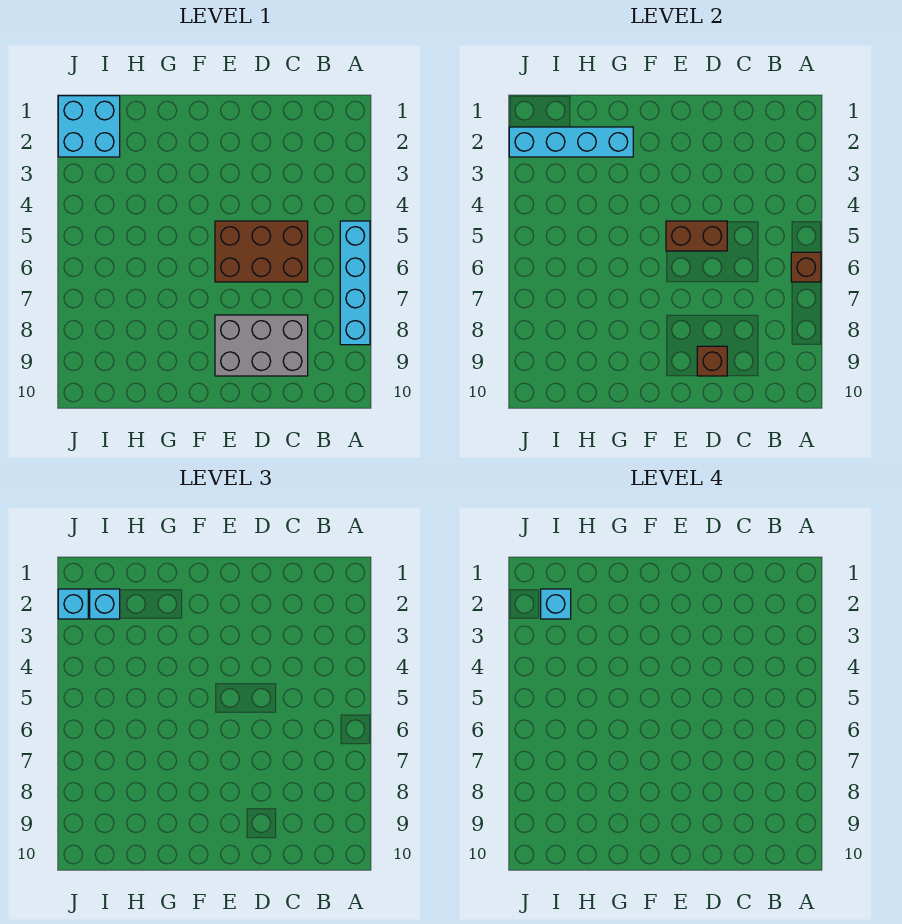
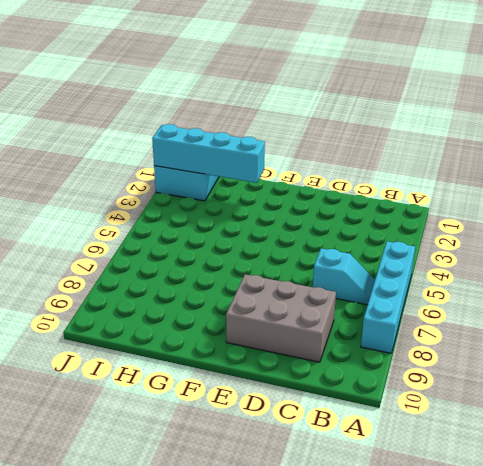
cyan 1x2 slope [313,248,375,305] -> brown 2x3 brick [215,221,308,282]
none -> brown 1x1 brick [791,252,821,282]
none -> brown 1x2 brick [666,221,727,251]

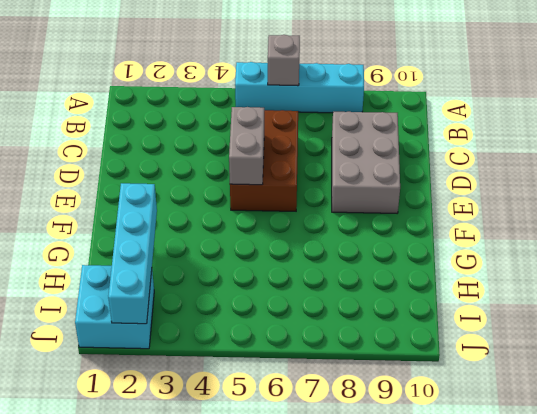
grey 1x1 brick [268,35,300,86] -> brown 1x1 brick [791,252,821,282]
grey 1x2 brick [229,107,264,185] -> brown 1x2 brick [666,221,727,251]
none -> brown 1x1 brick [697,346,727,376]
none -> cyan 1x1 brick [90,589,120,619]

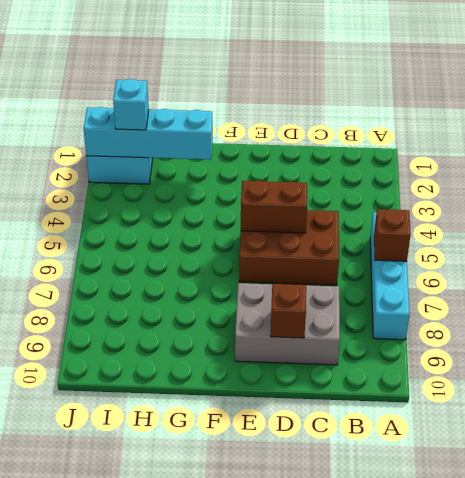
none -> cyan 1x1 brick [58,589,88,619]
none -> cyan 1x1 brick [541,589,571,619]

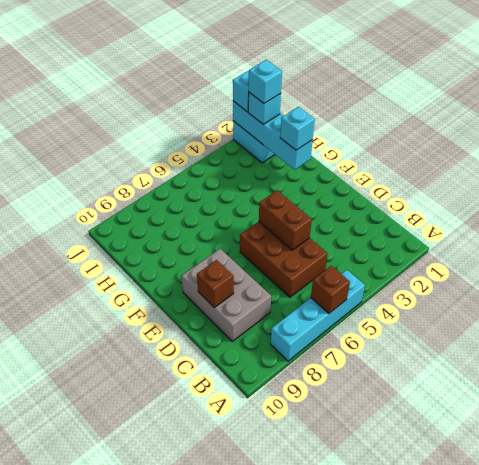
cyan 1x1 brick [280,107,315,150] -> none

